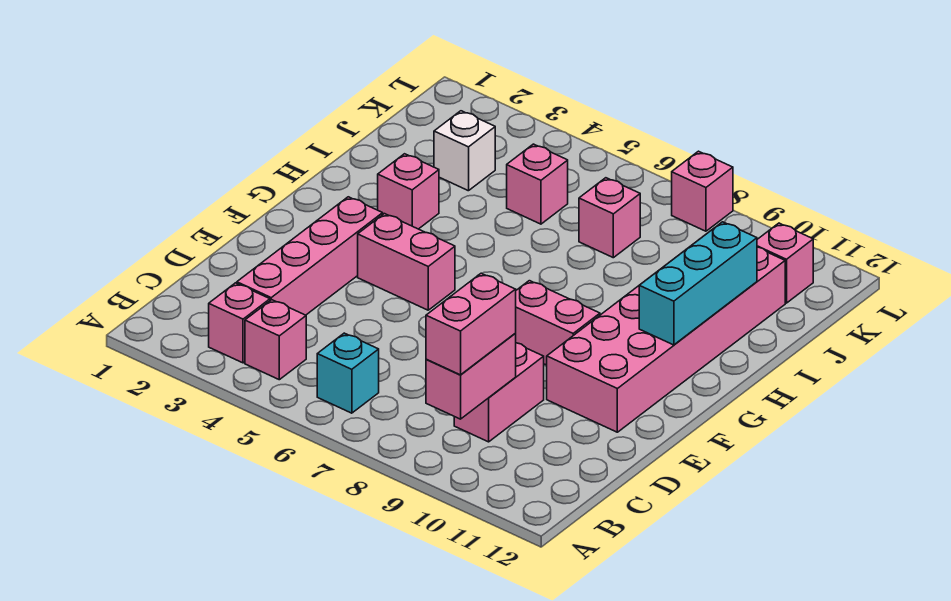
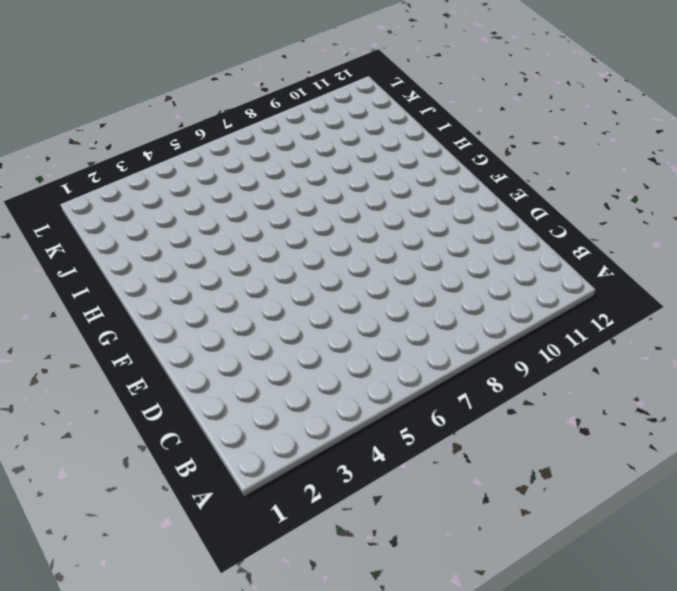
none -> pink 1x1 brick [209,283,270,363]
none -> pink 1x1 brick [245,300,306,380]
none -> cyan 1x1 brick [317,333,379,413]

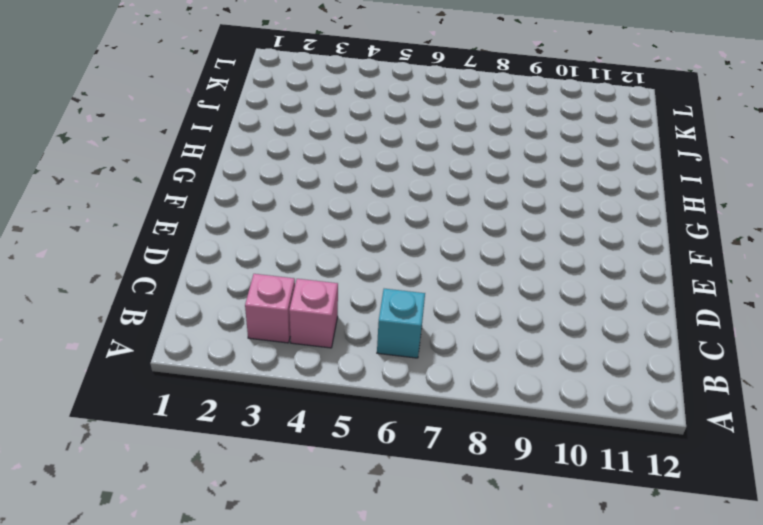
none -> pink 1x4 brick [237,197,383,315]
none -> pink 1x2 brick [454,343,544,442]
none -> pink 2x6 brick [547,247,785,432]

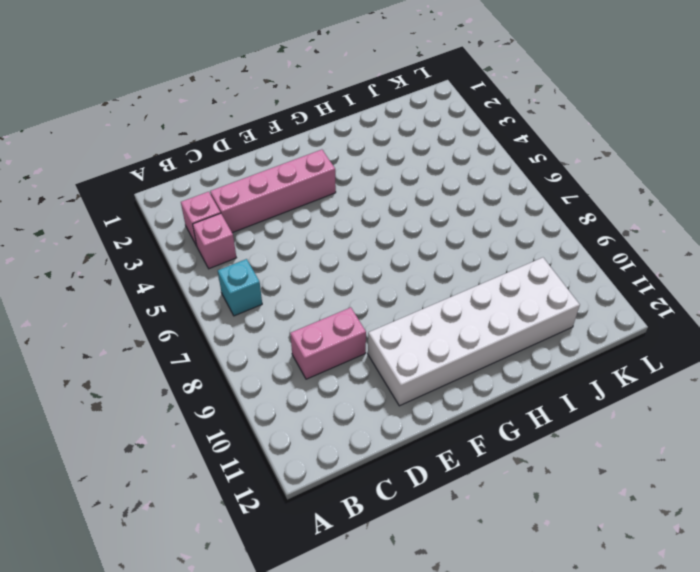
white 2x6 brick [368,258,580,406] -> pink 2x6 brick [547,247,785,432]
none -> pink 1x2 brick [358,214,455,310]
none -> pink 1x2 brick [515,281,600,365]
none -> pink 1x1 brick [378,154,439,229]

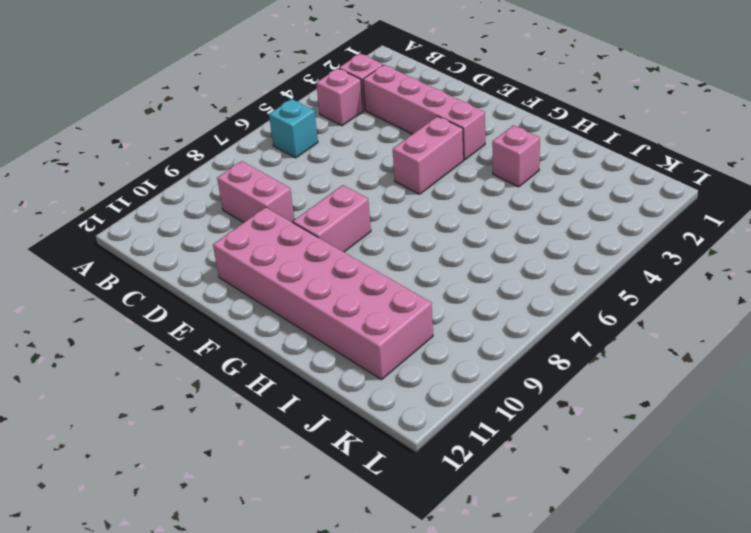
none -> white 1x1 brick [434,111,495,191]
none -> pink 1x1 brick [507,144,568,224]
none -> pink 1x1 brick [579,178,640,258]

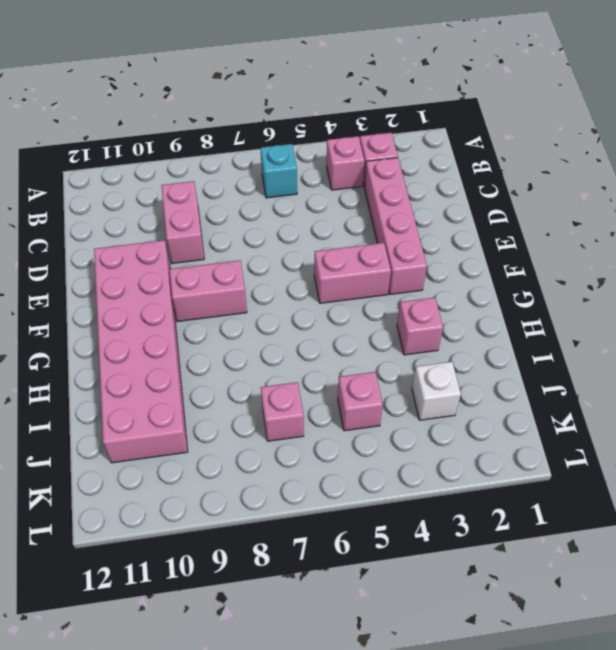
none -> pink 1x1 brick [757,223,813,303]
none -> pink 1x1 brick [672,151,733,231]
none -> pink 1x2 brick [426,334,516,419]

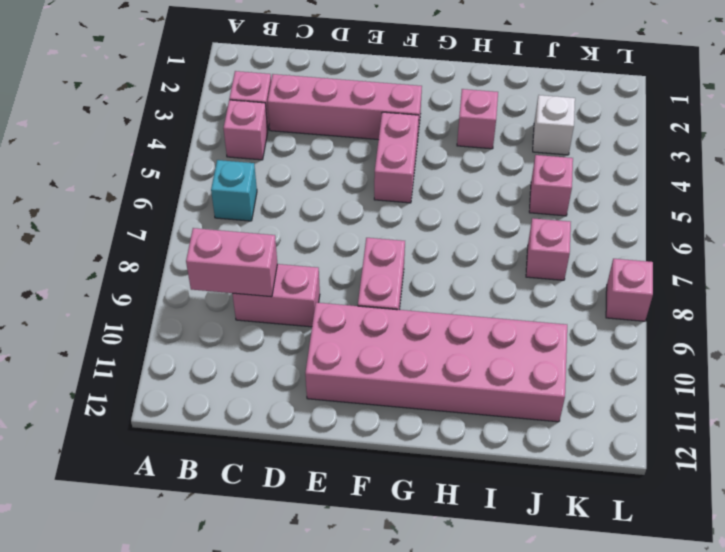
none -> pink 1x1 brick [757,223,813,303]
none -> cyan 1x3 brick [639,222,757,345]
none -> pink 1x2 brick [426,273,516,375]

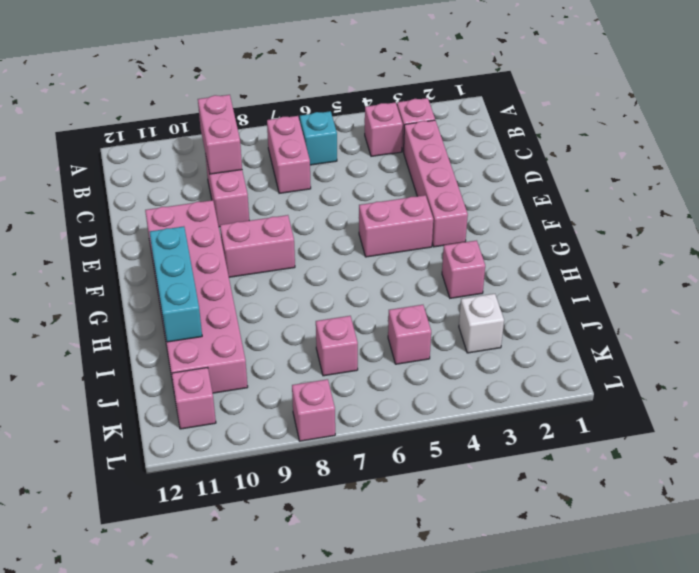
pink 1x2 brick [267,116,311,193] -> pink 1x2 brick moved to [426,273,516,375]

